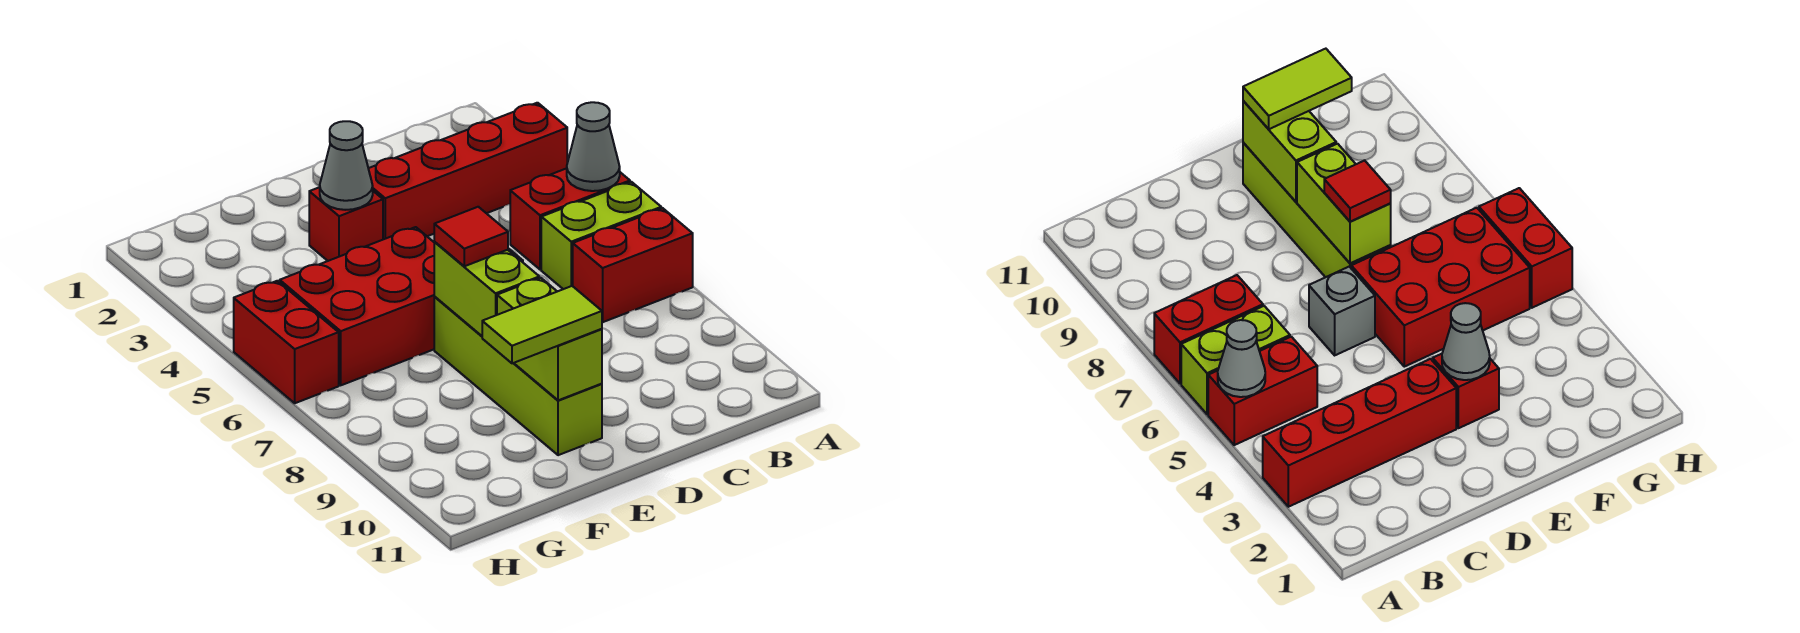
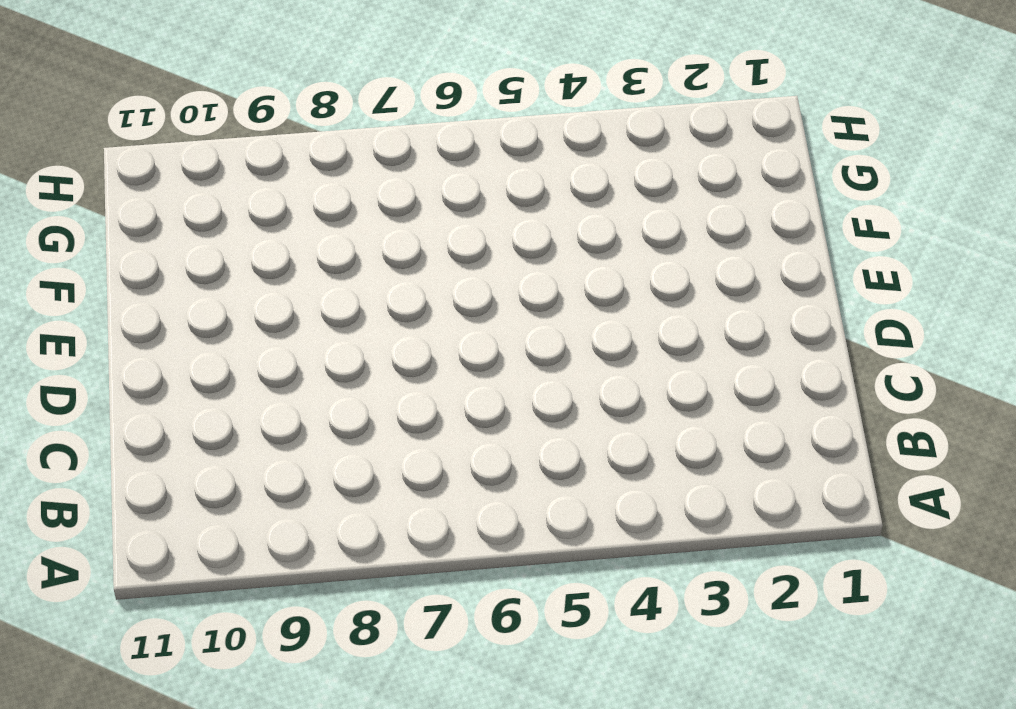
none -> red 1x4 brick [368,103,567,239]
none -> red 1x2 brick [510,168,630,269]
none -> lime 1x2 brick [541,182,661,289]

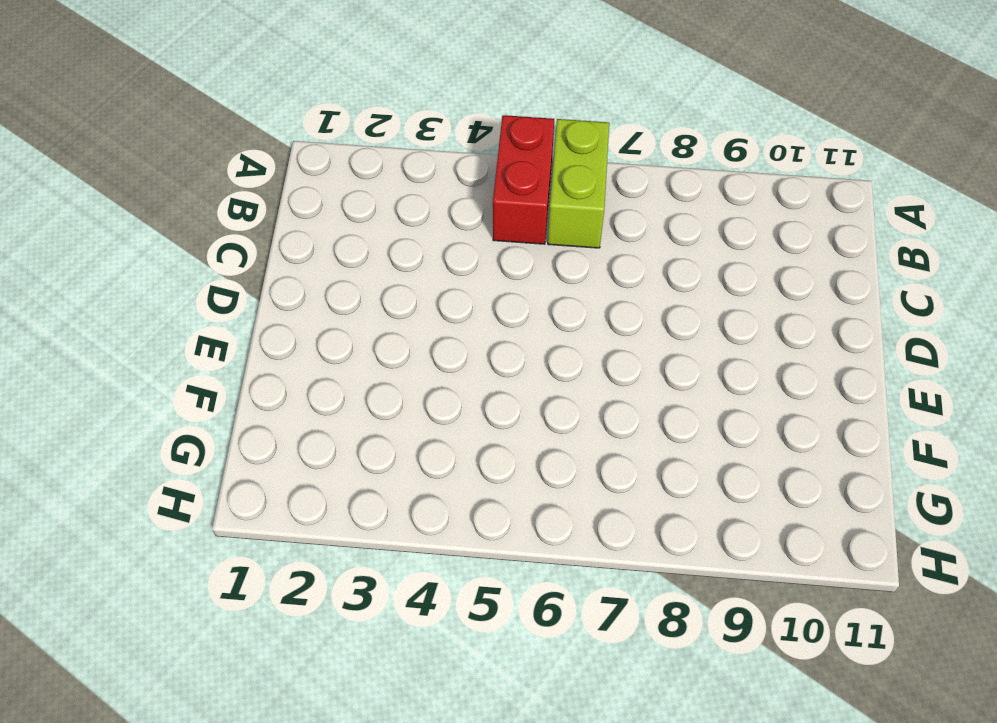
none -> red 1x4 brick [368,103,567,239]
none -> red 1x2 brick [573,208,693,322]
none -> grey 1x1 brick [1309,267,1375,355]

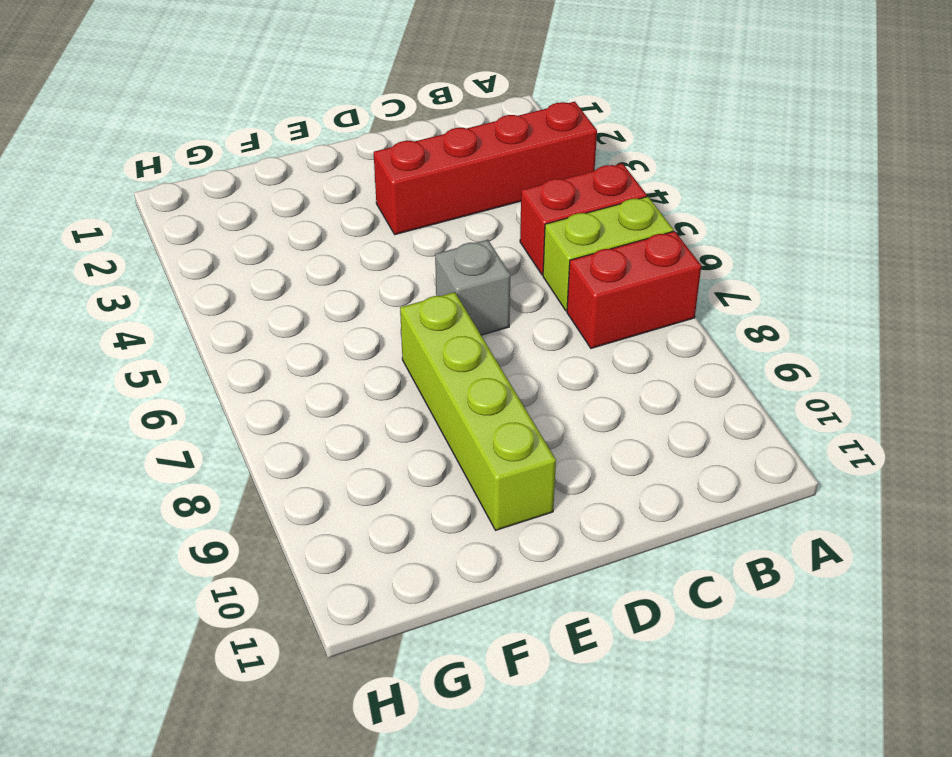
none -> red 1x1 brick [309,187,383,261]
none -> red 2x3 brick [280,227,435,385]
none -> red 1x2 brick [234,281,339,403]

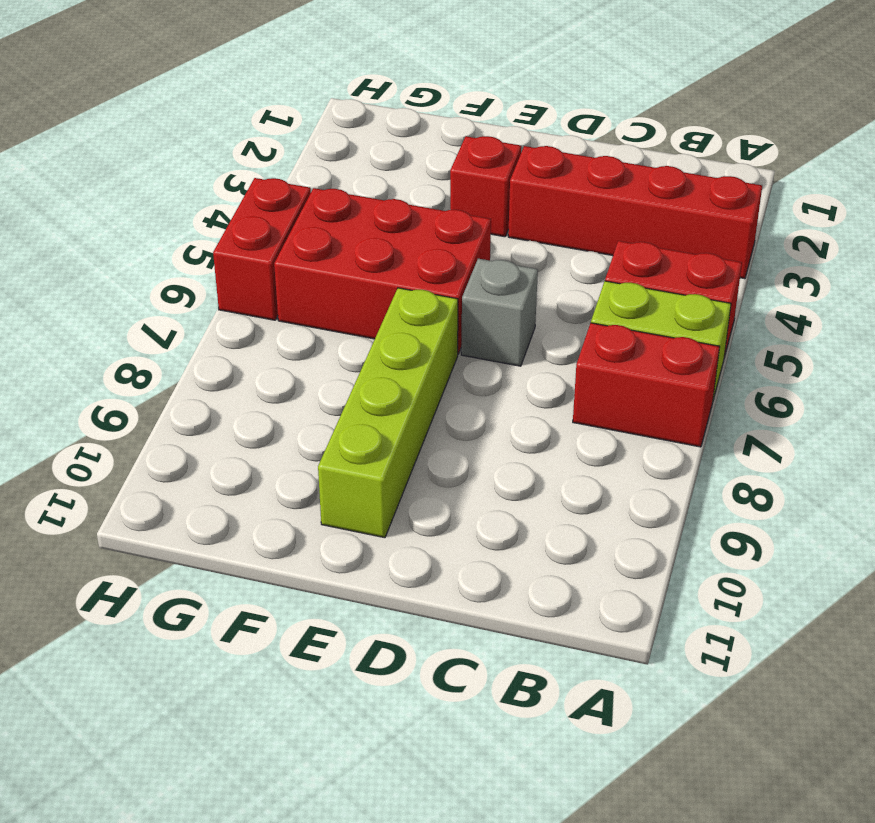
none -> grey 1x1 cone [567,102,620,191]
none -> grey 1x1 cone [320,121,373,210]
none -> lime 1x2 brick [434,242,539,336]

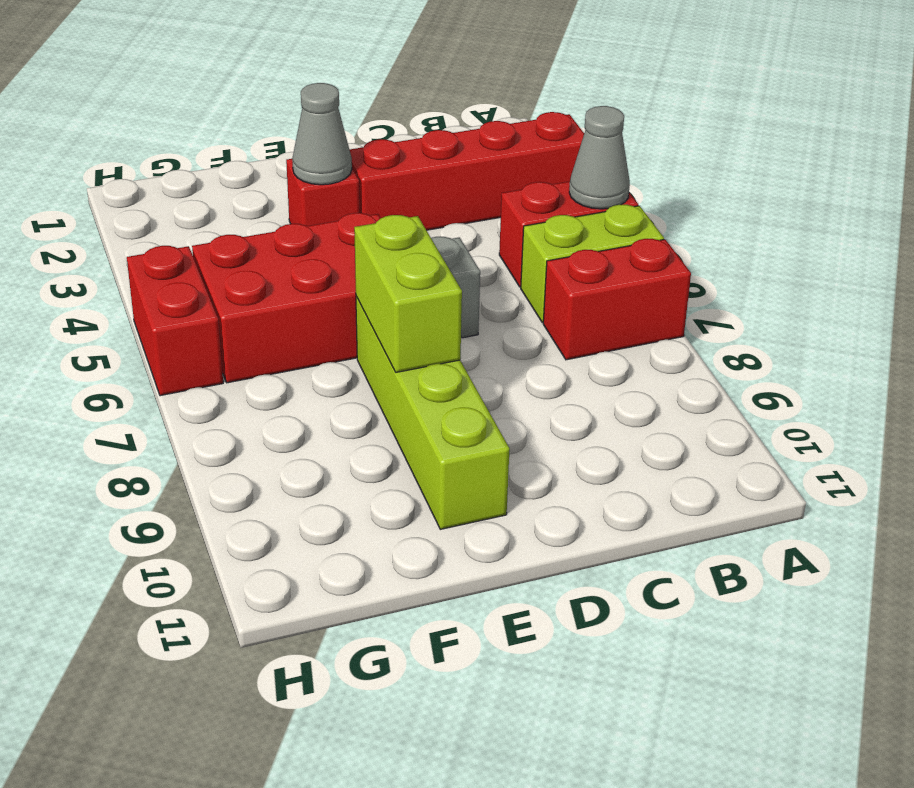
none -> lime 1x2 brick [497,278,602,400]
none -> red 1x1 tile [434,207,508,266]
none -> lime 1x2 tile [482,286,602,363]

